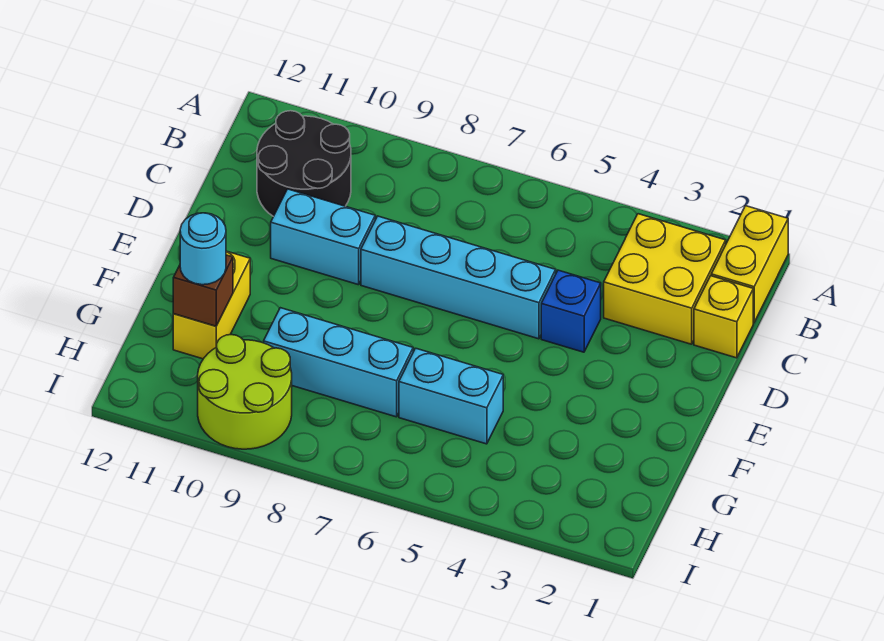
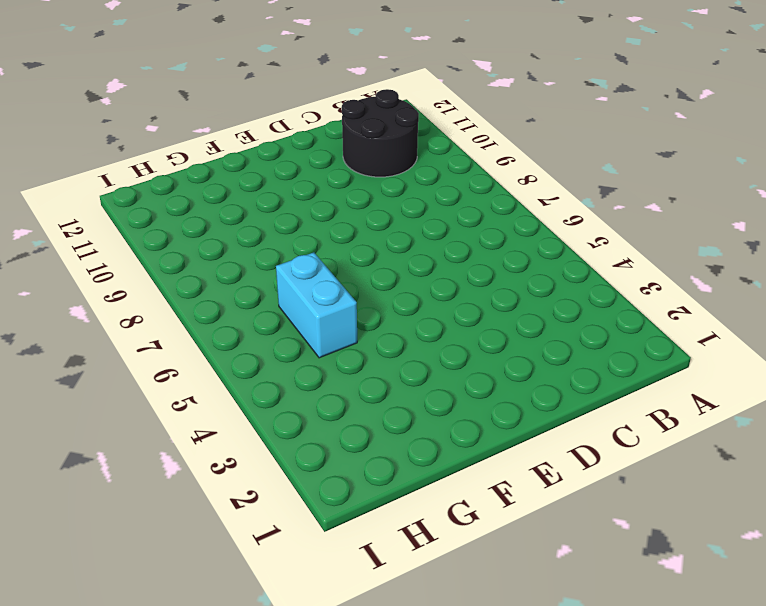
none -> yellow 1x2 brick [711,206,788,323]
none -> yellow 2x2 brick [604,214,726,344]
none -> yellow 1x1 brick [694,276,753,358]

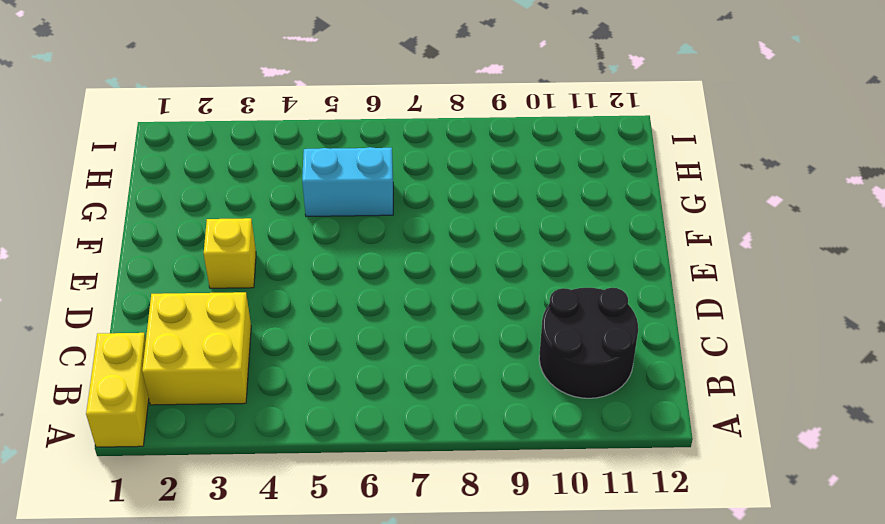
yellow 1x1 brick [204,218,256,288] -> yellow 1x1 brick moved to [694,276,753,358]
none -> blue 1x1 brick [541,270,601,352]
none -> cyan 1x4 brick [361,216,556,339]
none -> cyan 1x2 brick [271,189,375,285]

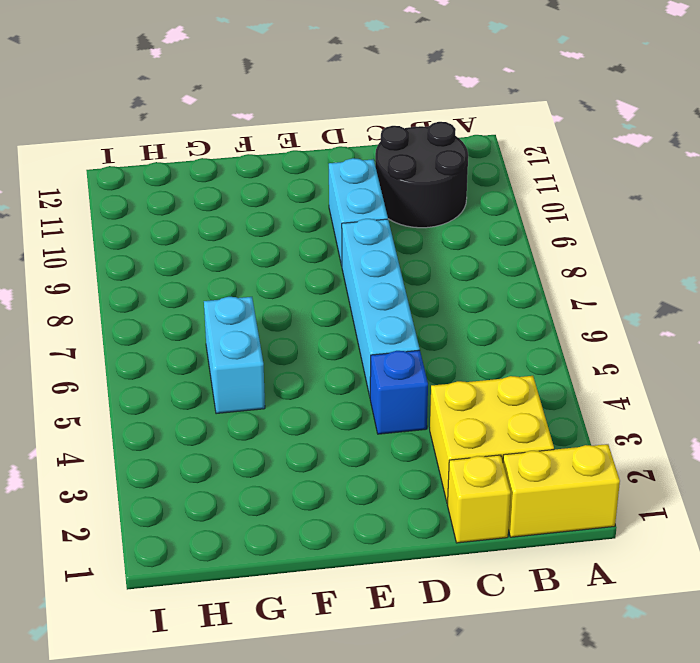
none -> yellow 1x2 brick [173,251,250,359]
none -> cyan 1x3 brick [264,308,413,417]
none -> lime 2x2 round brick [198,335,292,449]

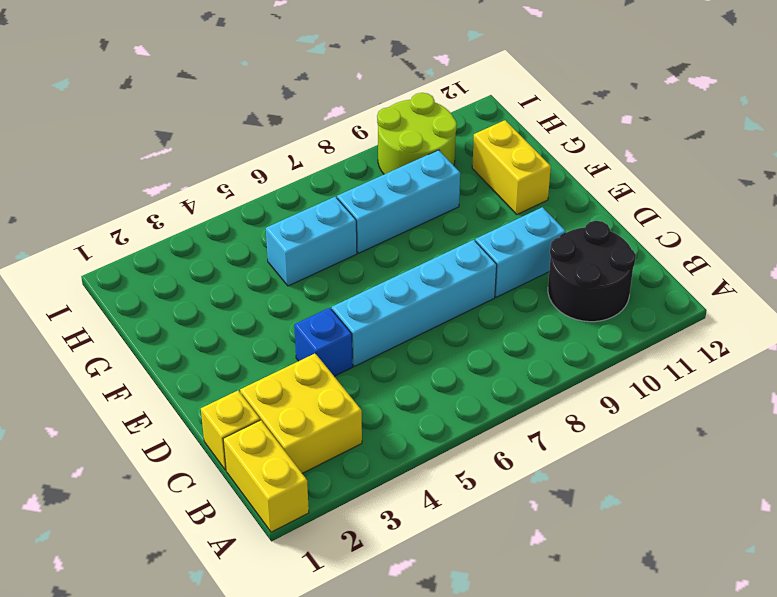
none -> brown 1x1 brick [173,255,233,326]
none -> cyan 1x1 round brick [180,213,226,285]

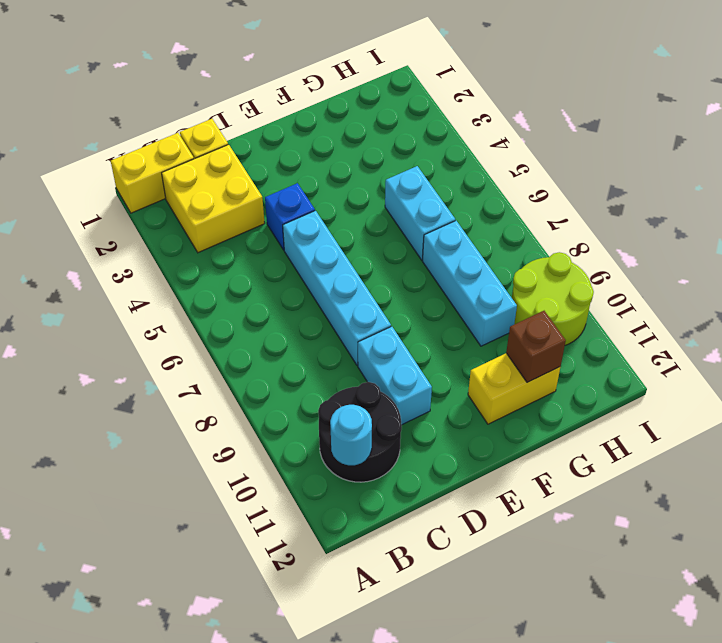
cyan 1x1 round brick [330,405,372,465] -> cyan 1x1 round brick moved to [180,213,226,285]

